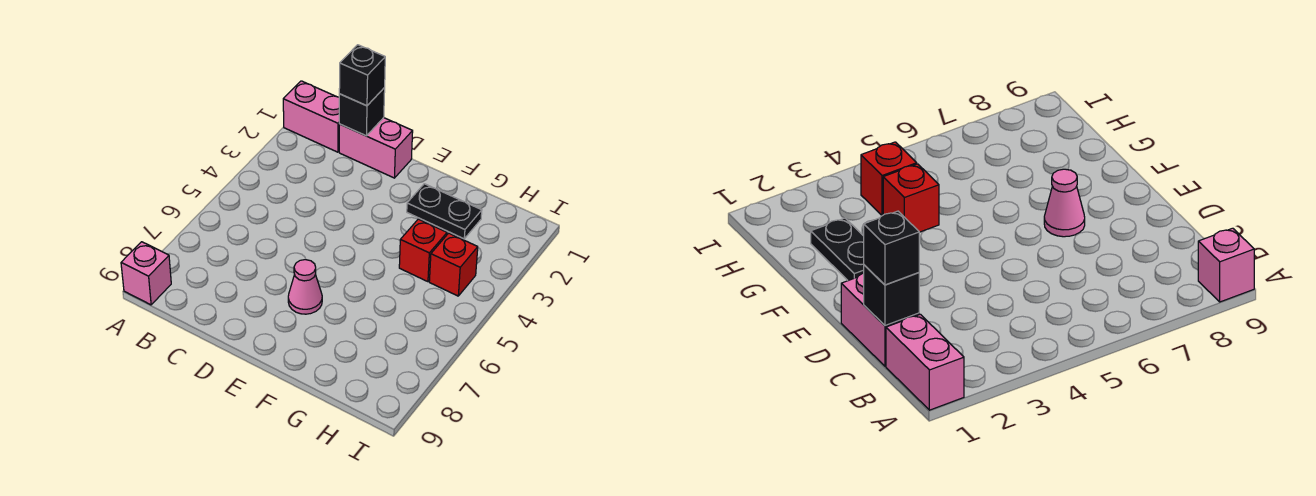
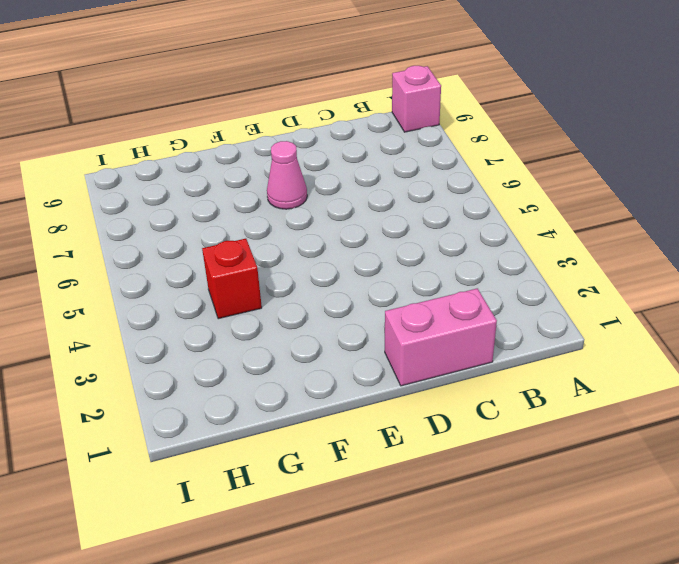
none -> pink 1x2 brick [283,81,339,152]
none -> black 1x2 plate [407,184,482,239]

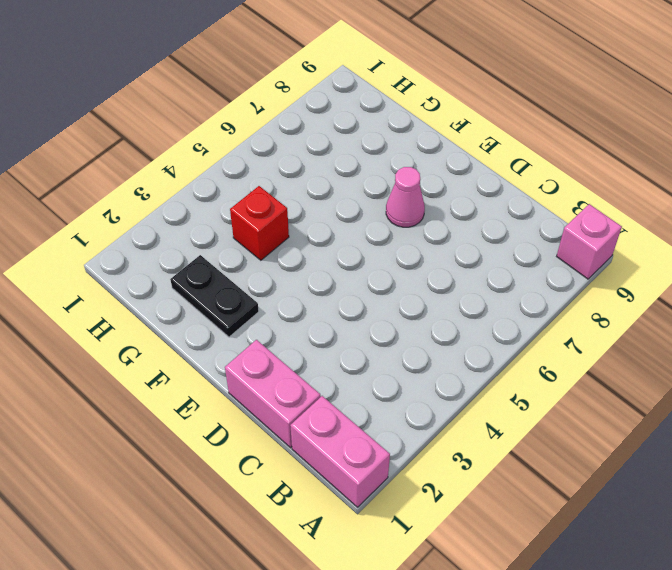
none -> red 1x1 brick [429,233,478,296]
none -> black 1x1 brick [339,88,385,136]

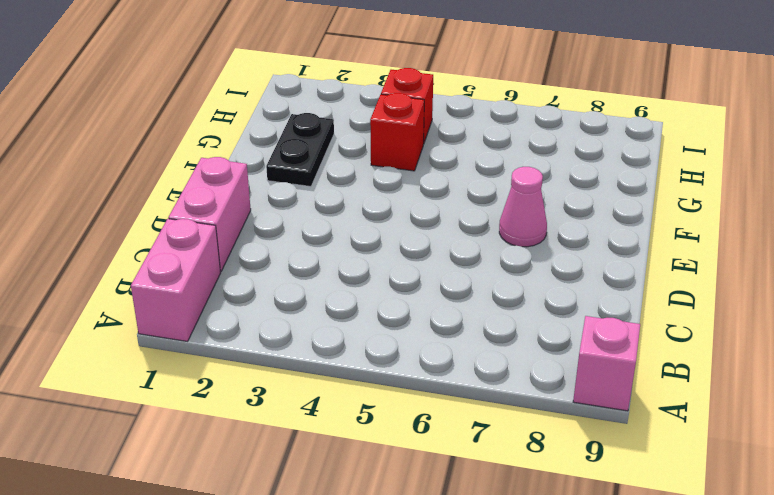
none -> black 1x1 brick [339,88,385,136]
none -> black 1x1 brick [339,45,385,106]

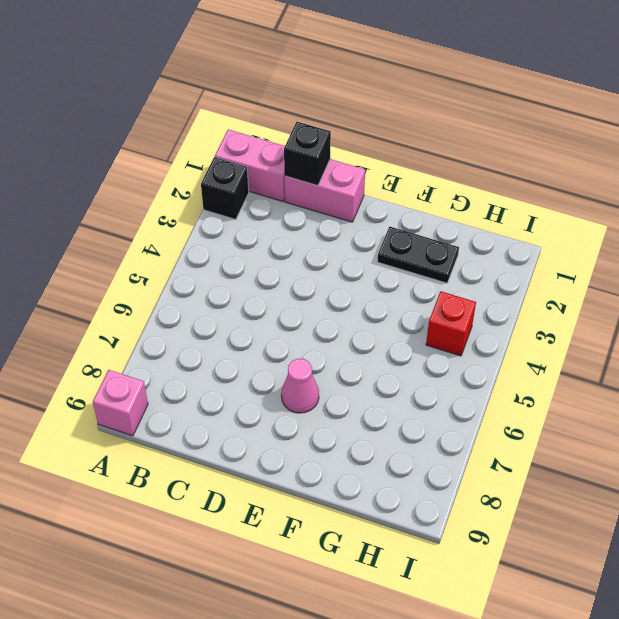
black 1x1 brick [201,157,249,219] -> black 1x1 brick moved to [339,45,385,106]
none -> red 1x1 brick [399,219,447,282]

